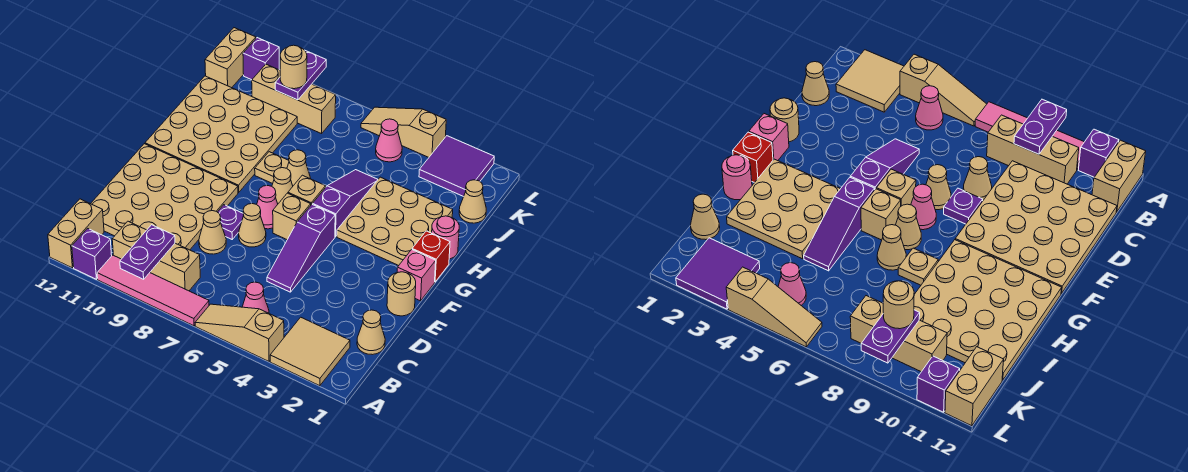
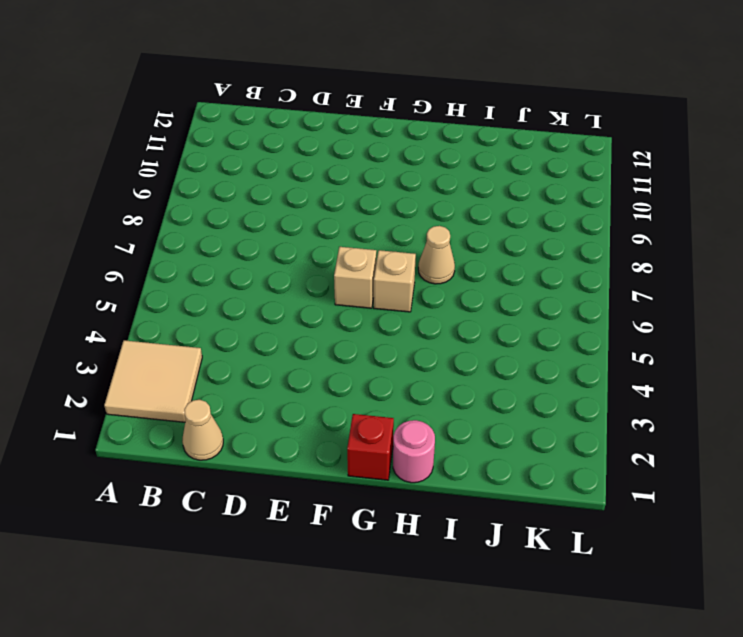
none -> tan 1x3 slope [195,304,284,361]
none -> pink 1x4 tile [97,255,209,326]
none -> purple 1x1 brick [72,228,112,279]
none -> tan 1x2 brick [48,199,104,268]

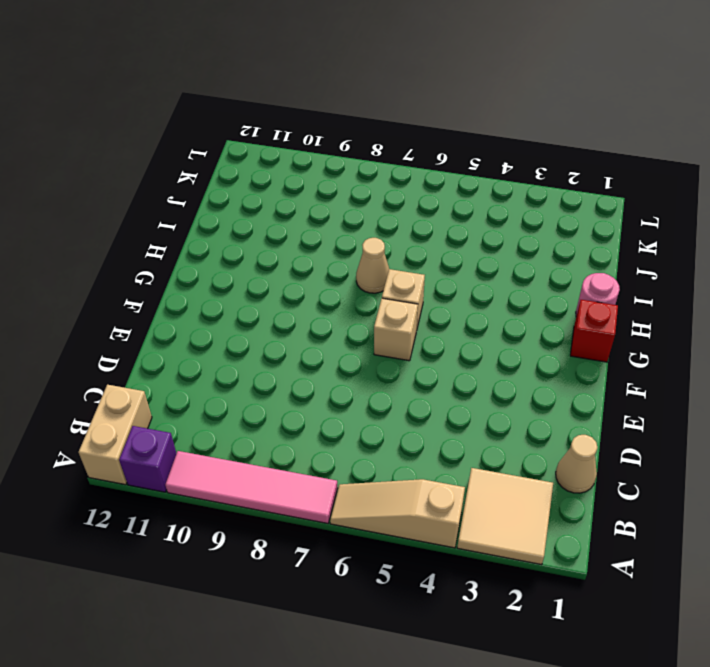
none -> pink 1x1 cone [242,282,269,313]
none -> tan 1x3 brick [112,221,200,291]
none -> tan 4x4 plate [91,144,238,250]
none -> purple 1x3 slope [267,205,335,292]

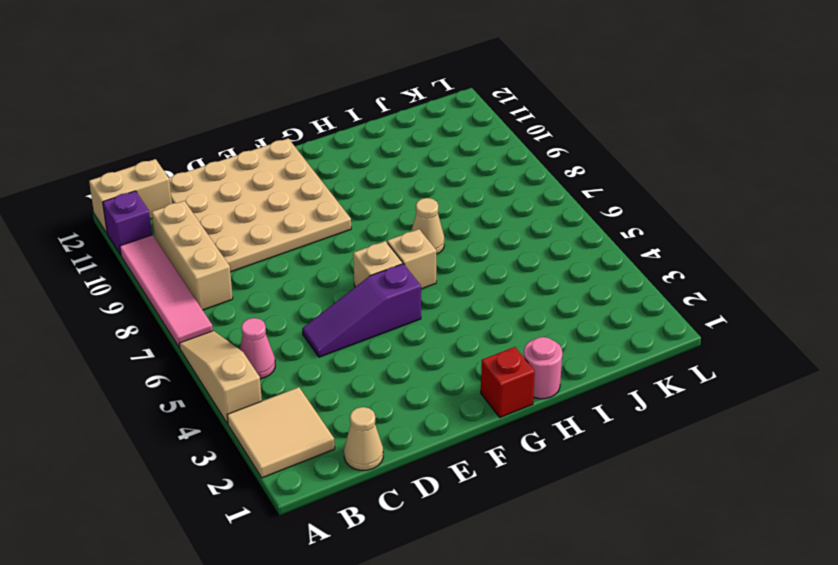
none -> tan 1x1 cone [199,211,226,254]
none -> tan 1x1 round brick [387,272,416,316]
none -> tan 1x1 cone [239,204,266,247]
none -> purple 1x1 plate [218,205,244,239]

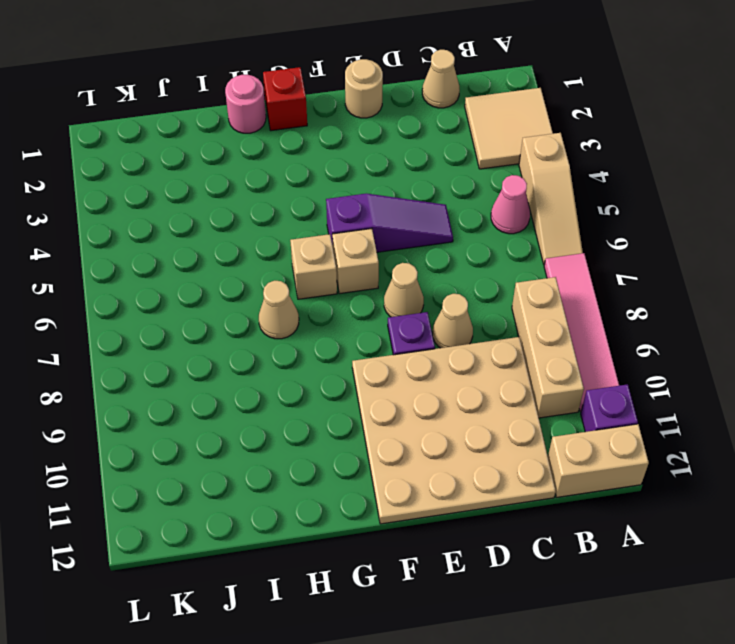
none -> pink 1x1 brick [397,250,436,301]
none -> pink 1x1 cone [257,186,278,229]
none -> tan 3x3 plate [337,177,453,266]
none -> purple 1x3 slope [312,170,378,237]

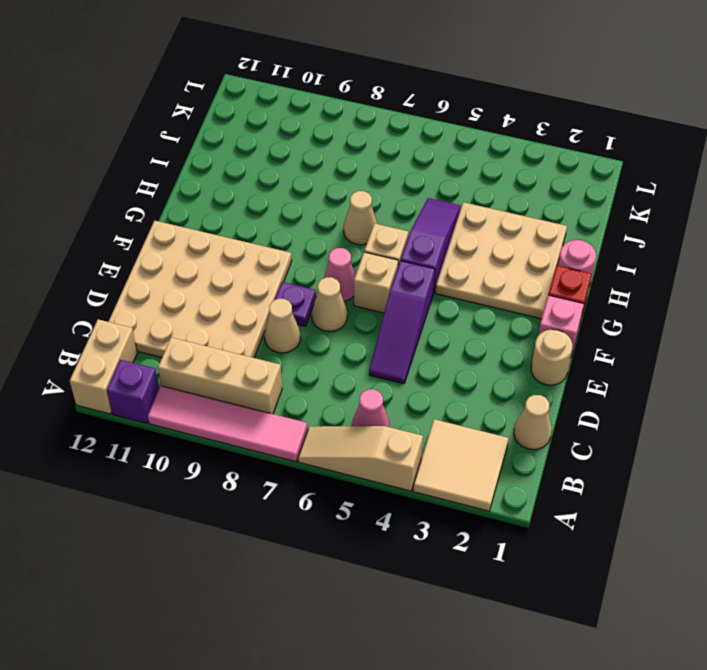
none -> tan 1x1 cone [272,168,293,204]
none -> tan 4x4 plate [145,76,297,193]
none -> tan 1x1 plate [255,152,289,184]
none -> tan 1x1 cone [459,180,486,223]

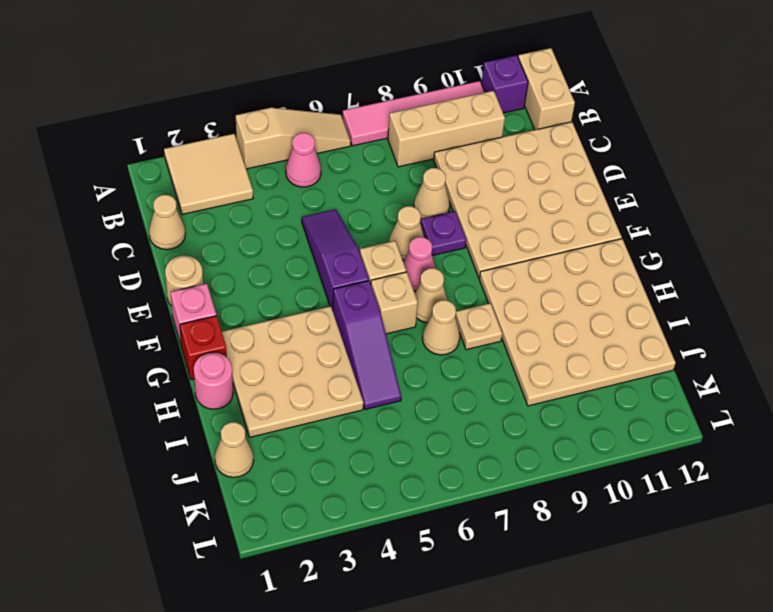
none -> purple 2x2 tile [419,136,494,197]
none -> pink 1x1 cone [376,119,402,162]
none -> tan 1x3 brick [252,64,336,134]
none -> tan 1x2 brick [205,28,256,88]

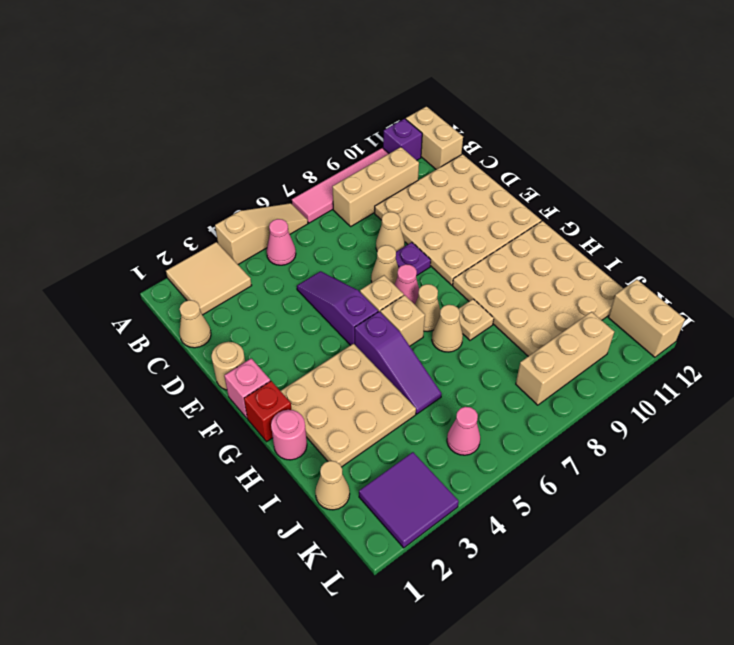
none -> tan 1x3 slope [361,107,446,157]
none -> purple 1x1 brick [243,38,279,80]
none -> purple 1x2 plate [120,225,175,279]
none -> purple 1x2 plate [275,51,326,100]

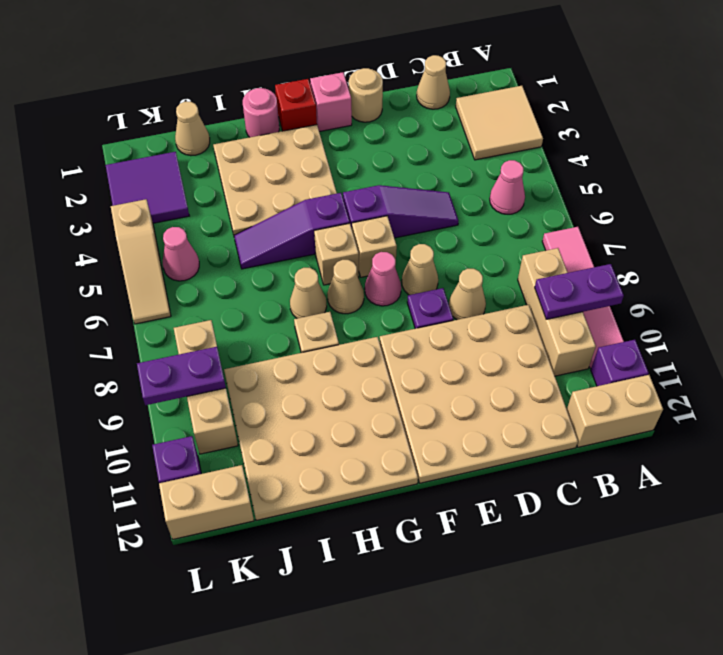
none -> tan 1x3 slope [195,304,284,361]
none -> tan 1x1 round brick [280,45,307,89]

